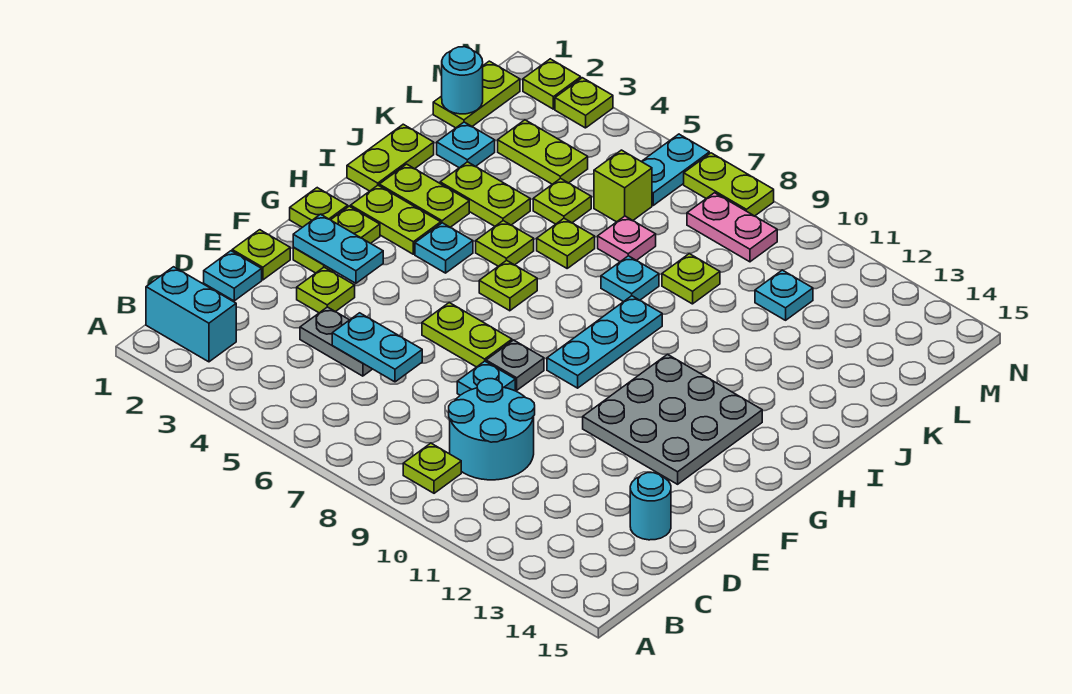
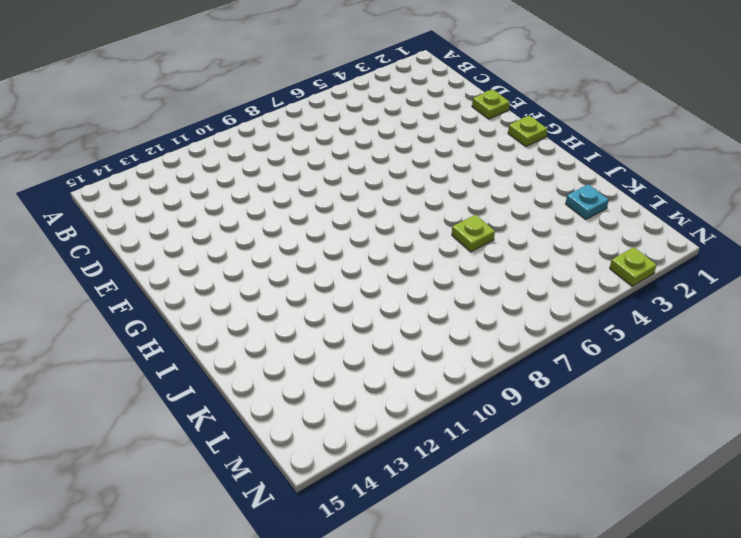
none -> cyan 1x2 brick [146,267,236,362]
none -> lime 1x1 plate [403,443,461,493]
none -> cyan 2x2 round brick [449,379,535,480]
none -> cyan 1x1 plate [204,251,262,301]

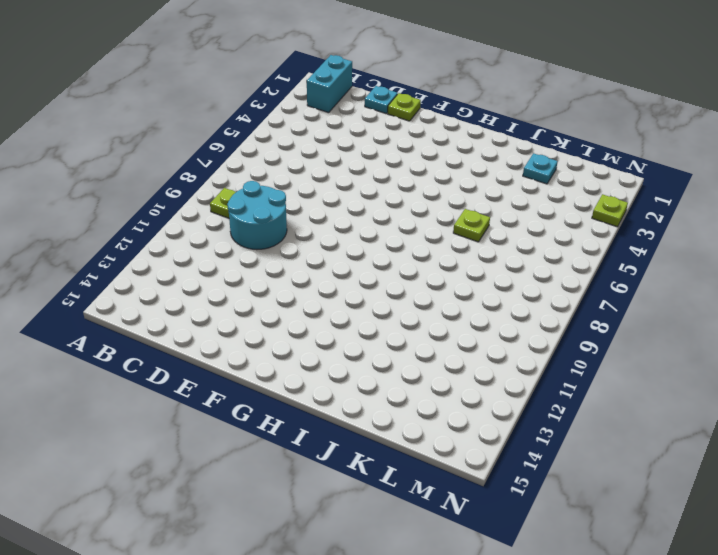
none -> grey 1x2 plate [300,307,372,376]
none -> cyan 1x1 round brick [630,473,671,540]
none -> lime 1x1 plate [297,267,355,313]
none -> cyan 1x1 plate [457,361,515,395]

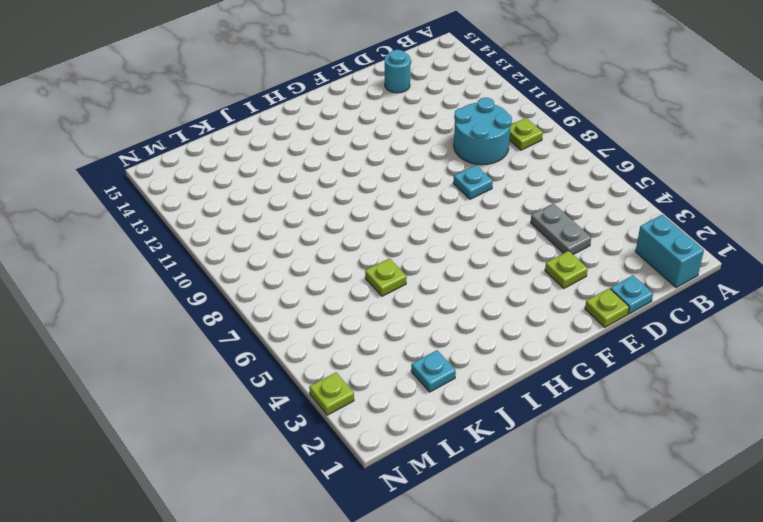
none -> lime 1x2 plate [293,206,380,273]
none -> lime 1x2 plate [422,302,512,367]
none -> grey 1x1 plate [486,340,544,390]
none -> grey 3x3 plate [583,354,762,484]

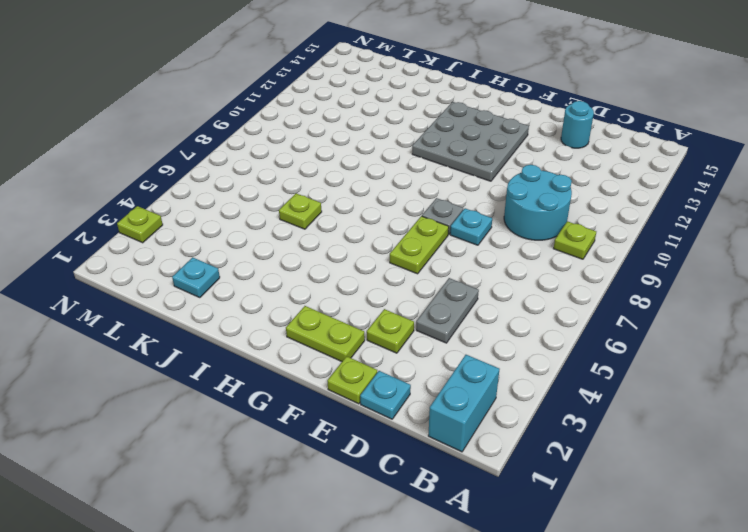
none -> lime 1x1 plate [290,188,348,227]
none -> cyan 1x3 plate [547,296,662,388]
none -> lime 1x2 plate [351,185,441,254]
none -> cyan 1x1 plate [415,223,473,273]

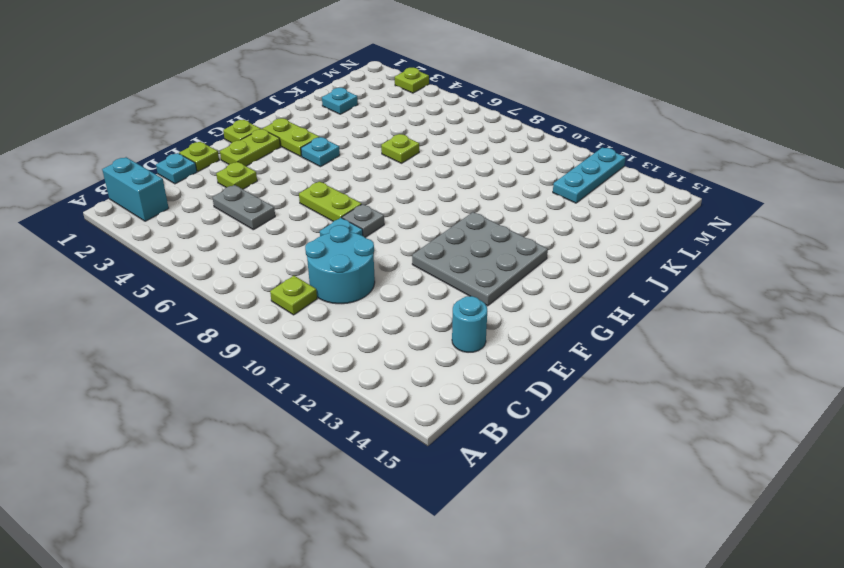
cyan 1x3 plate [553,147,626,203] -> cyan 1x3 plate moved to [547,296,662,388]
none -> lime 1x1 plate [479,260,537,311]
none -> lime 1x2 plate [347,124,434,191]
none -> lime 1x2 plate [379,164,469,227]
none -> lime 1x1 plate [476,221,534,266]

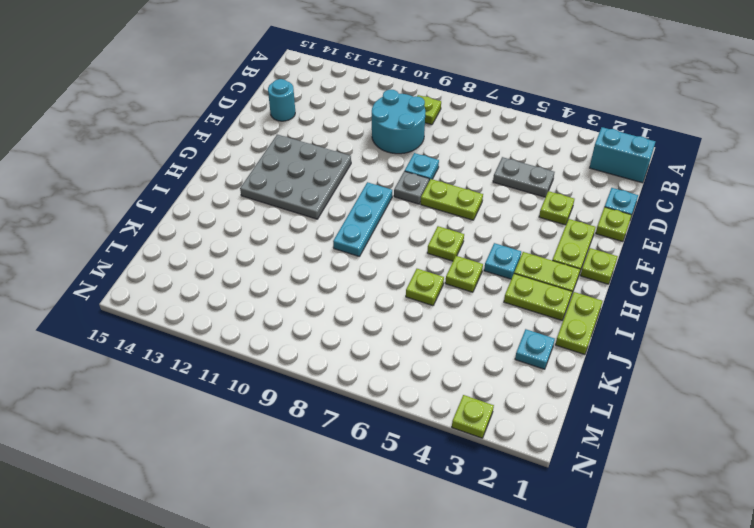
none -> lime 1x2 plate [440,162,530,226]
none -> cyan 1x1 plate [601,256,659,302]
none -> lime 1x1 plate [533,178,591,224]
none -> pink 1x1 plate [598,216,656,262]

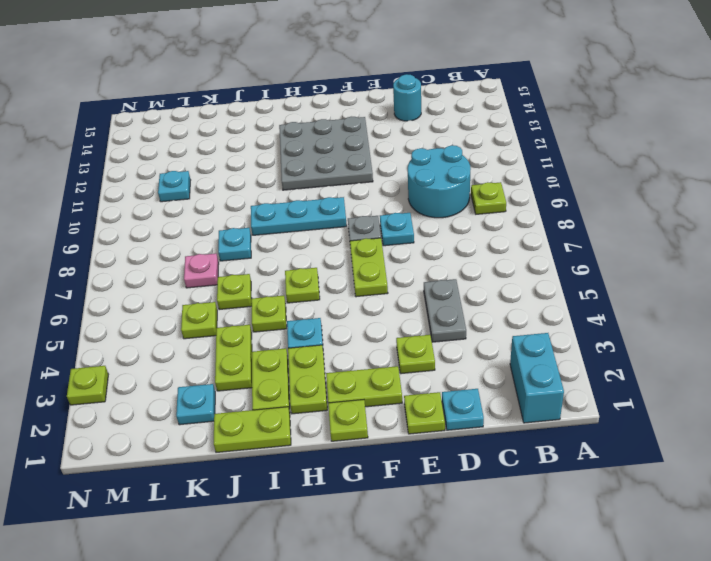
none -> lime 1x1 plate [662,254,720,304]
none -> lime 1x2 plate [433,61,520,128]
none -> lime 1x2 plate [498,120,588,184]
none -> lime 1x1 brick [594,150,652,222]

